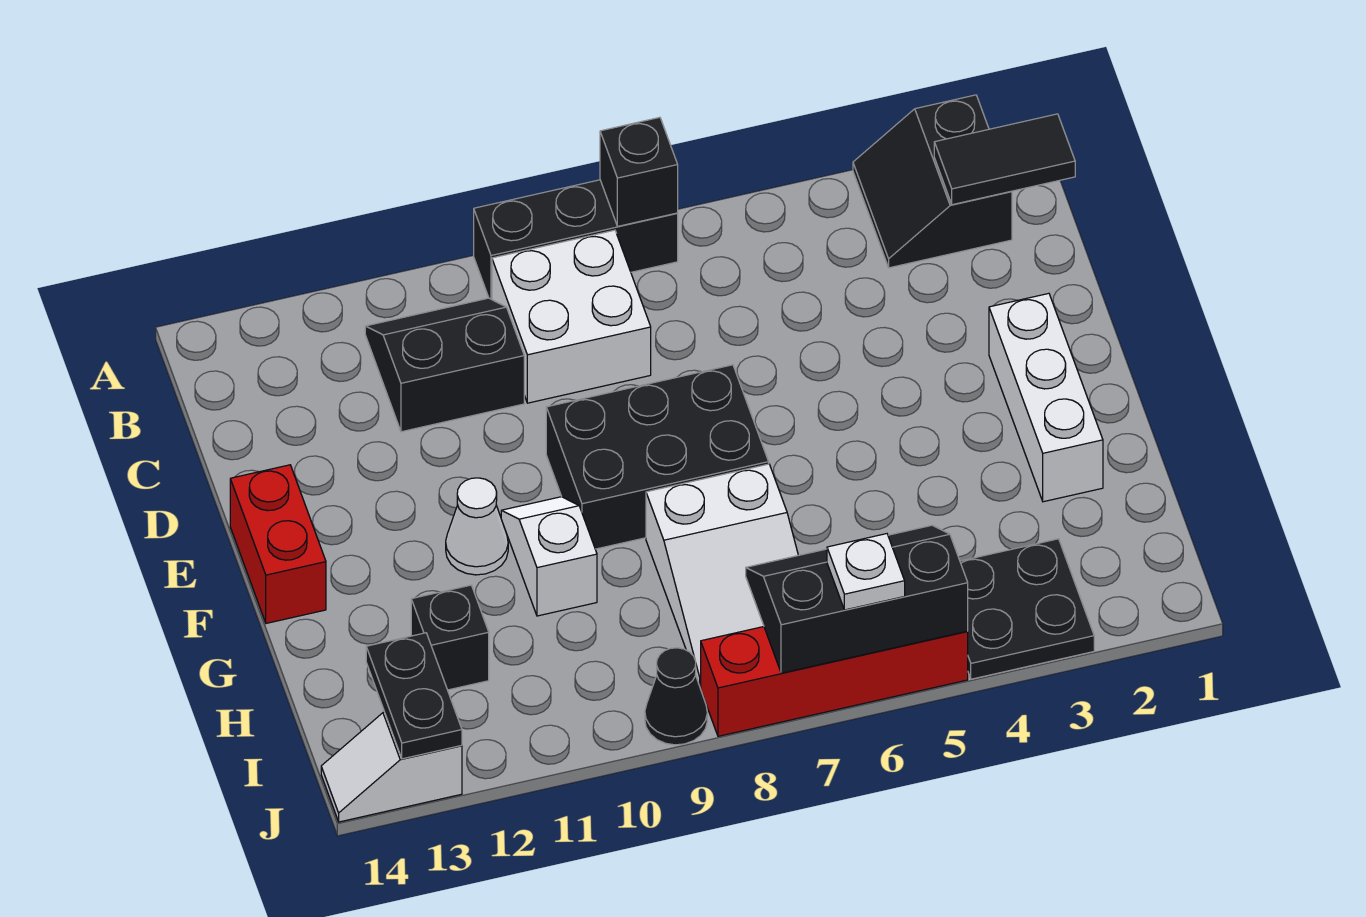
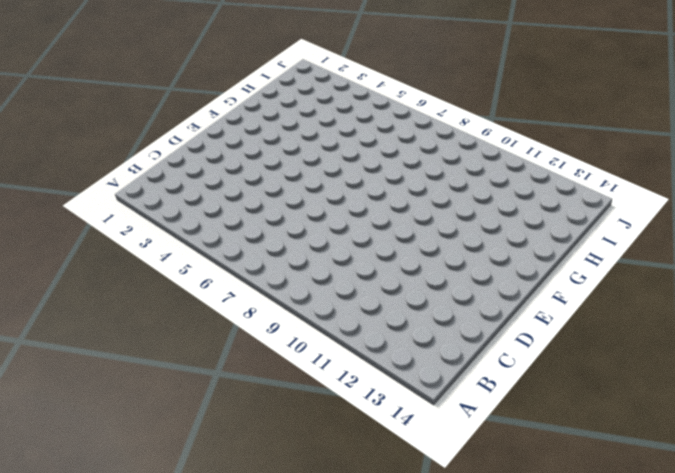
none -> black 2x2 slope [853,95,1012,268]
none -> black 1x3 brick [474,180,678,299]
none -> white 2x2 brick [492,230,651,403]

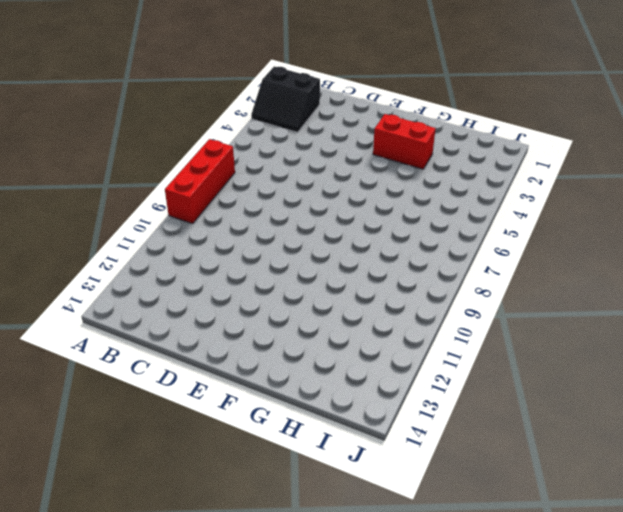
red 1x3 brick [165,139,235,224] -> black 1x3 brick [474,180,678,299]
red 1x2 brick [373,114,436,169] -> red 1x2 brick moved to [230,465,326,623]
none -> white 2x2 brick [492,230,651,403]
none -> black 2x2 slope [365,298,524,432]
none -> white 1x3 brick [989,293,1103,502]

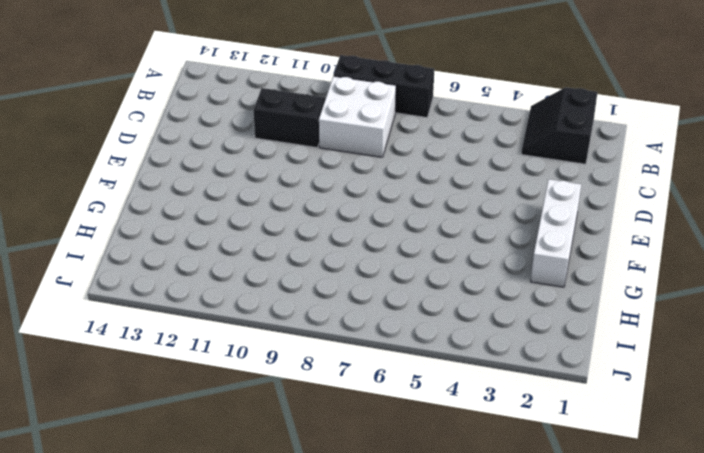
none -> black 2x3 brick [546,365,769,549]
none -> red 1x2 brick [230,465,326,623]
none -> white 1x2 slope [501,497,597,616]

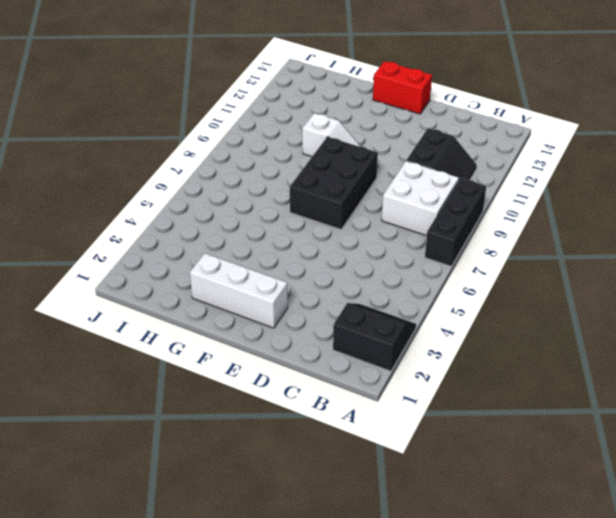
none -> white 1x1 cone [446,478,508,575]
none -> white 2x3 slope [646,464,798,687]
none -> black 1x1 brick [411,585,489,690]

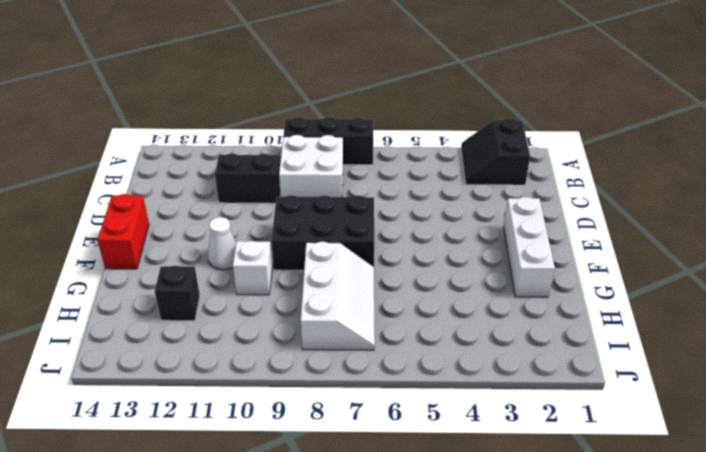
white 2x3 slope [301,241,375,350] -> white 2x3 slope turned to [646,464,798,687]
none -> black 2x2 plate [960,539,1094,679]
none -> red 1x4 brick [701,627,968,736]
none -> black 1x1 cone [645,648,707,745]

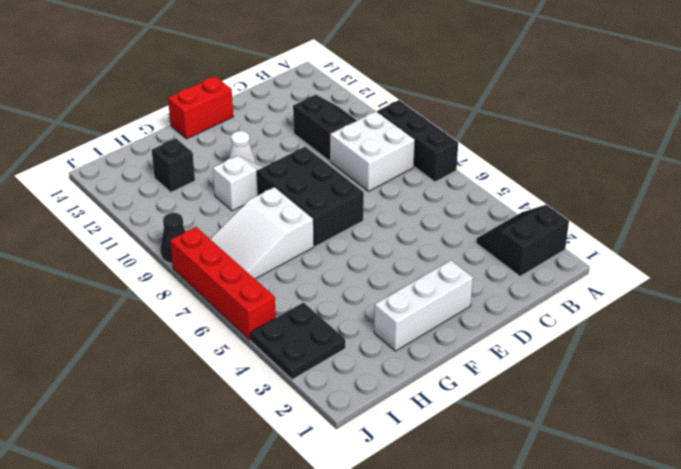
none -> white 1x2 slope [321,712,462,822]
none -> black 1x1 brick [600,117,678,226]
none -> black 1x2 tile [934,114,1075,205]

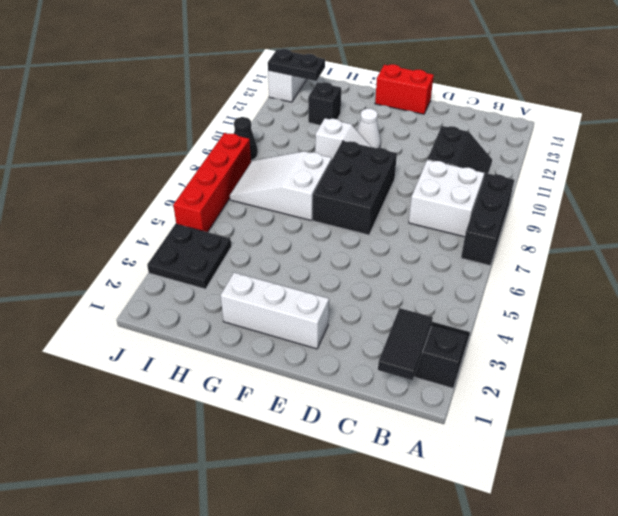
none -> black 1x1 brick [600,117,678,226]
none -> black 2x3 slope [746,525,968,673]
none -> white 1x1 plate [827,534,905,610]

